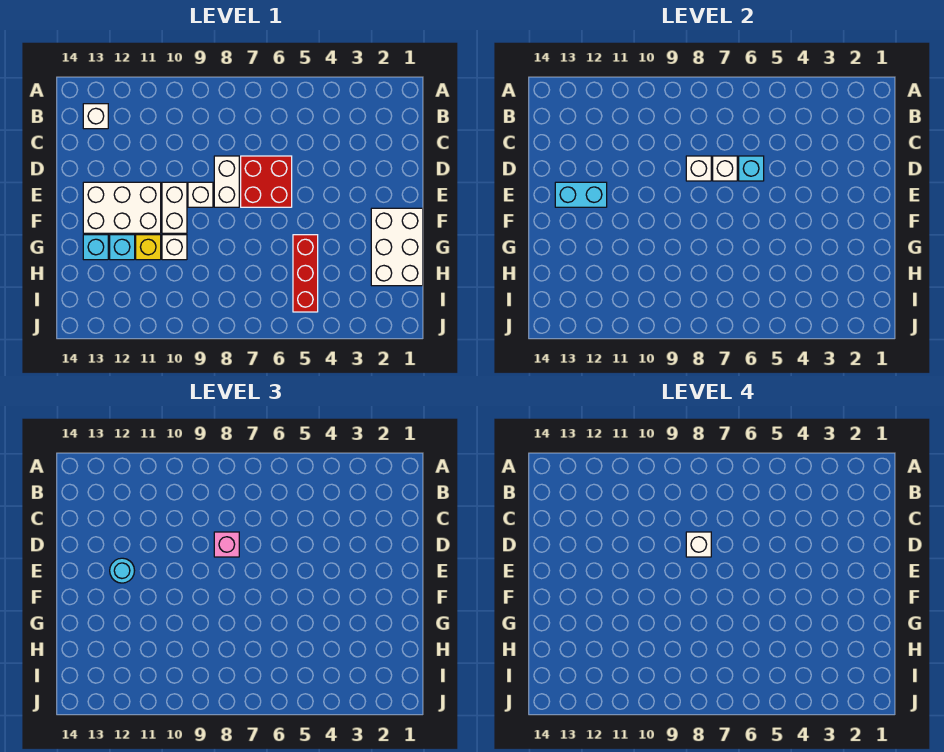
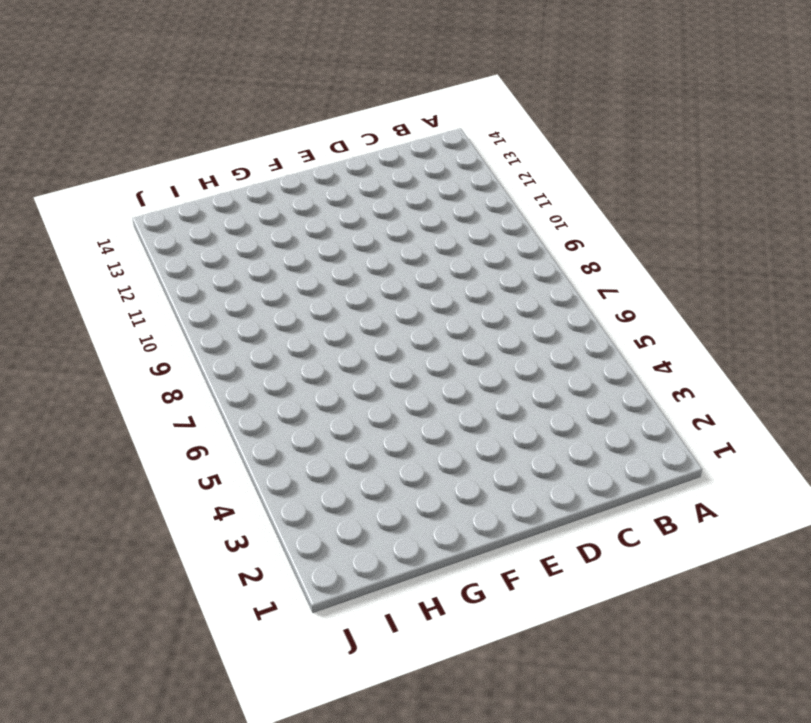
none -> white 1x1 brick [83,104,108,129]
none -> red 2x2 brick [241,156,292,207]
none -> white 1x2 brick [214,156,239,207]

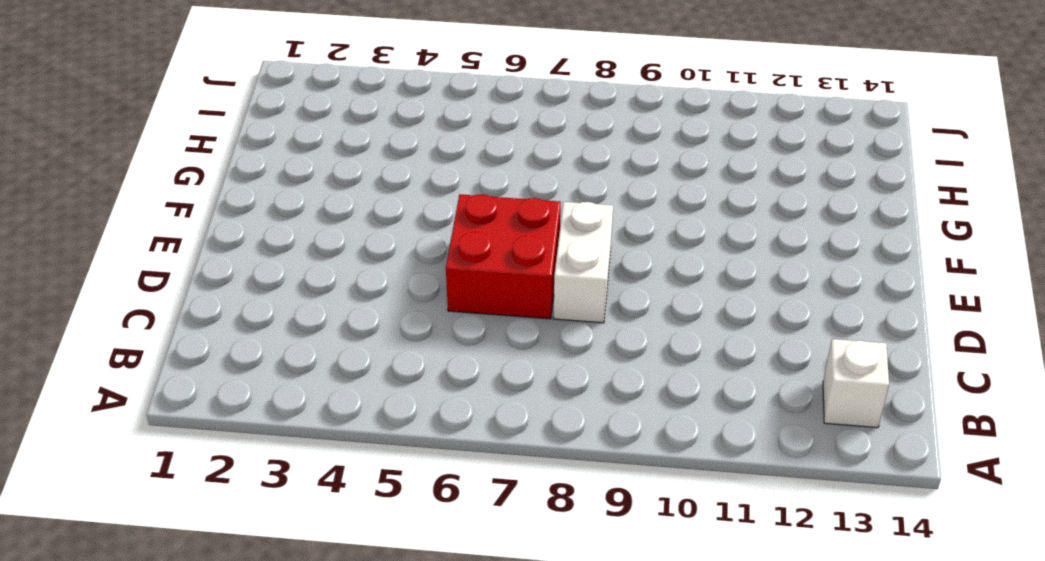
none -> white 1x1 brick [188,182,213,207]
none -> white 1x2 brick [162,182,187,233]
none -> white 2x3 brick [83,182,161,233]

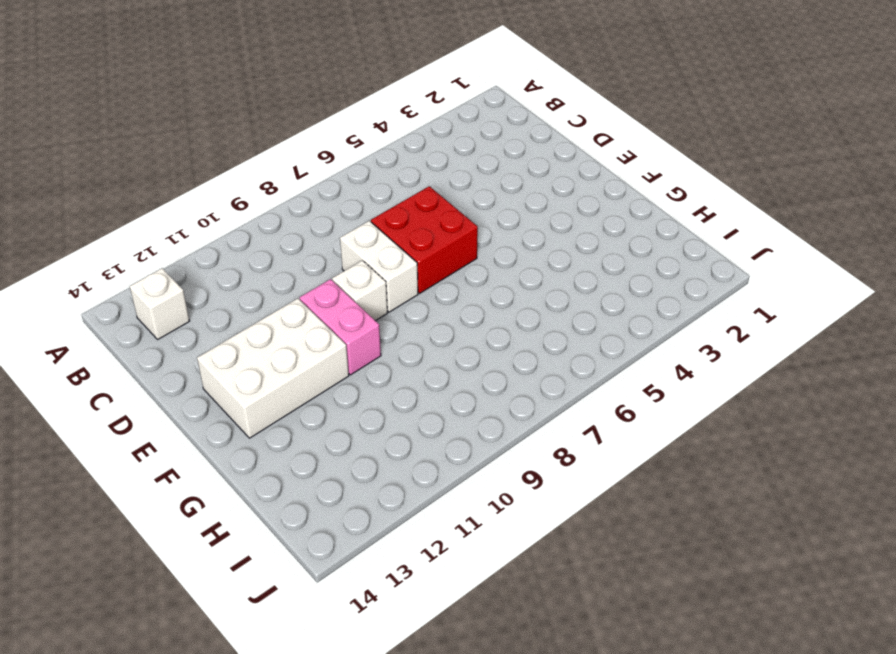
pink 1x2 brick [300,279,381,375] -> white 1x2 brick [162,182,187,233]
none -> white 2x3 brick [371,208,423,286]
none -> red 1x3 brick [293,235,318,312]
none -> white 1x1 brick [162,235,187,260]

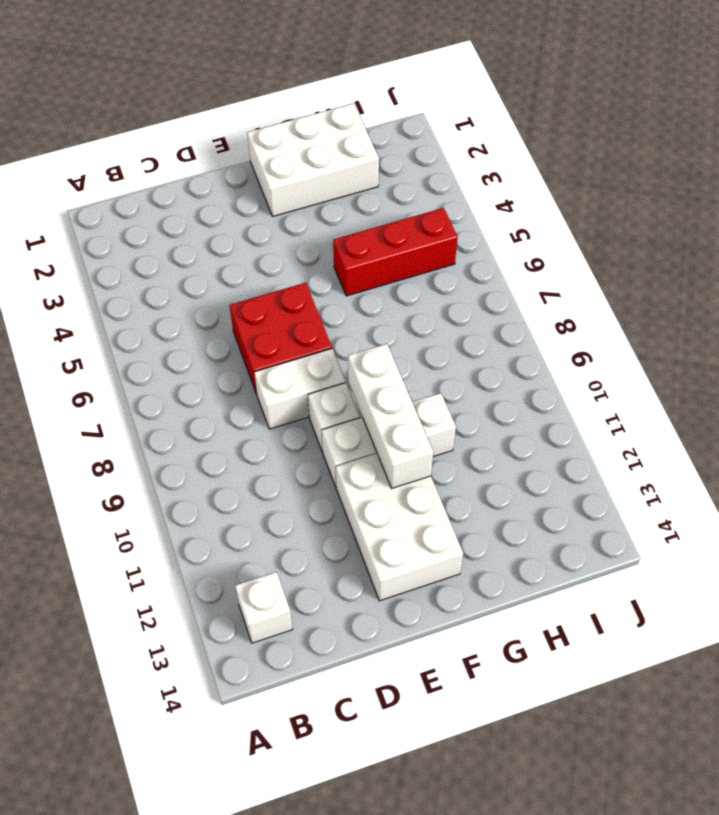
white 1x3 brick [348,344,433,488] -> none
none -> yellow 1x1 brick [136,235,161,260]
none -> cyan 1x1 brick [110,235,135,260]
none -> cyan 1x1 brick [83,235,108,260]

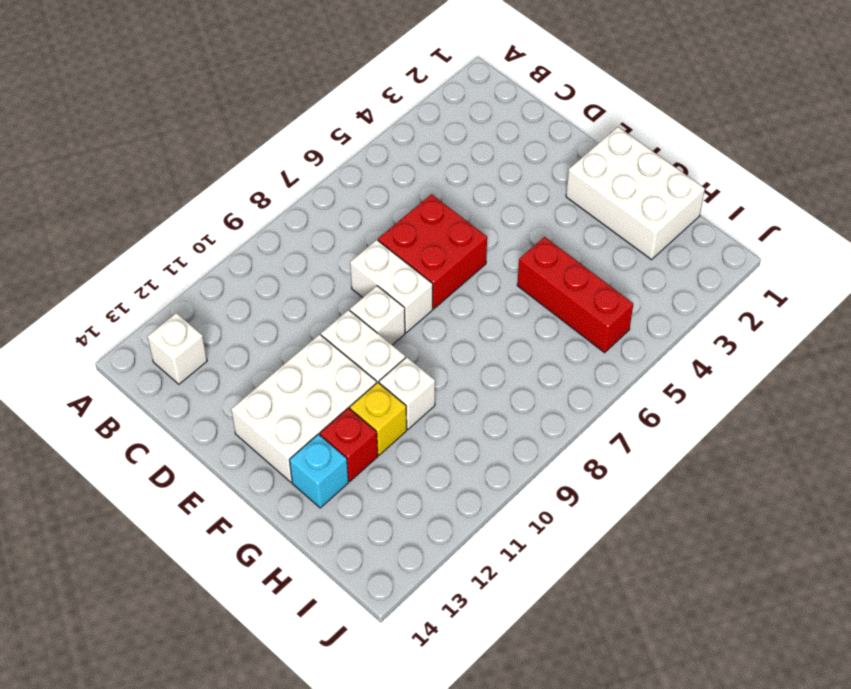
red 1x1 brick [320,408,378,481] -> cyan 1x1 brick [110,235,135,260]
none -> cyan 1x1 brick [739,156,764,181]
none -> white 1x1 brick [713,156,737,181]
none -> white 1x1 brick [686,156,711,181]

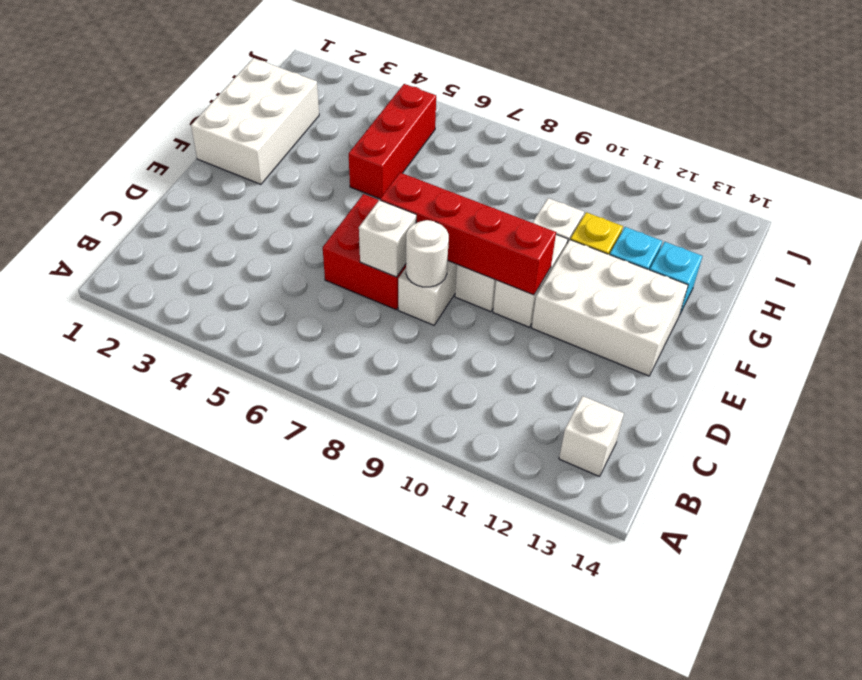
white 1x1 round brick [406,220,449,287] -> white 1x1 brick [686,156,711,181]
red 1x4 brick [380,173,556,295] -> none
none -> cyan 1x1 brick [739,156,764,181]
none -> cyan 1x2 brick [555,182,607,207]
none -> pink 1x1 brick [214,532,239,557]

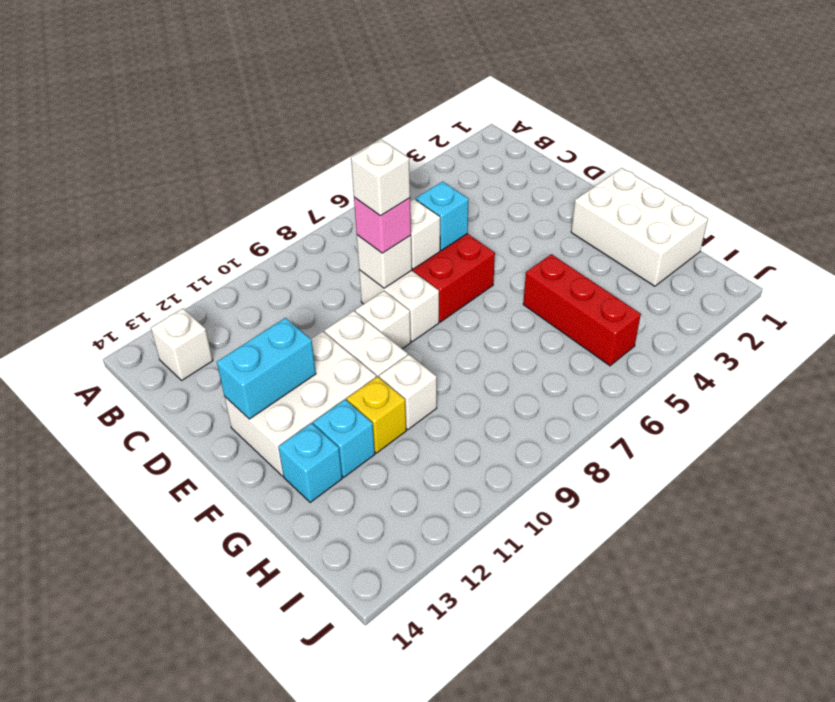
none -> cyan 1x1 round brick [110,558,135,583]

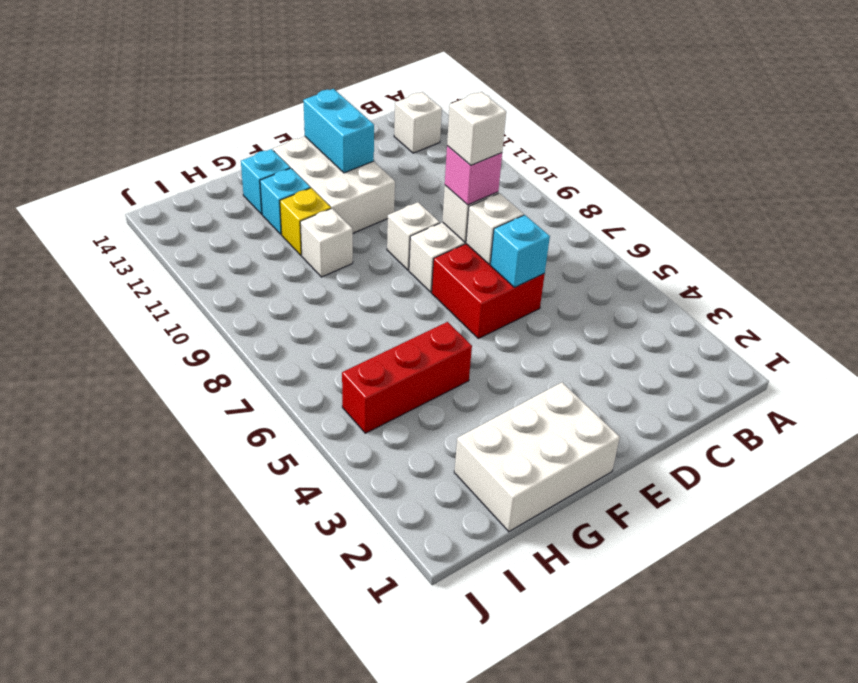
none -> white 1x2 brick [162,182,187,233]
none -> cyan 1x1 round brick [110,558,135,583]

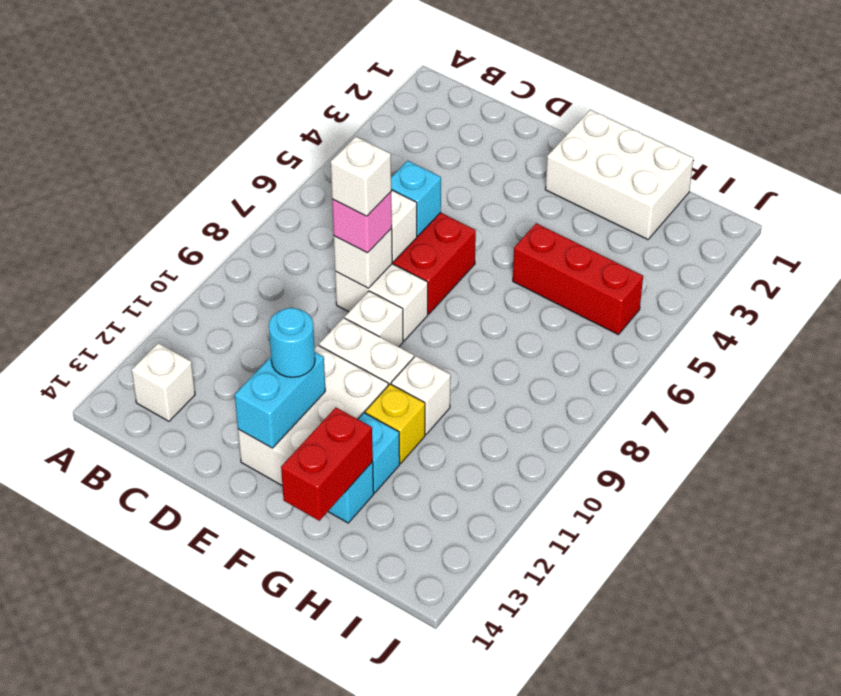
red 1x2 brick [281,408,373,521] -> none

